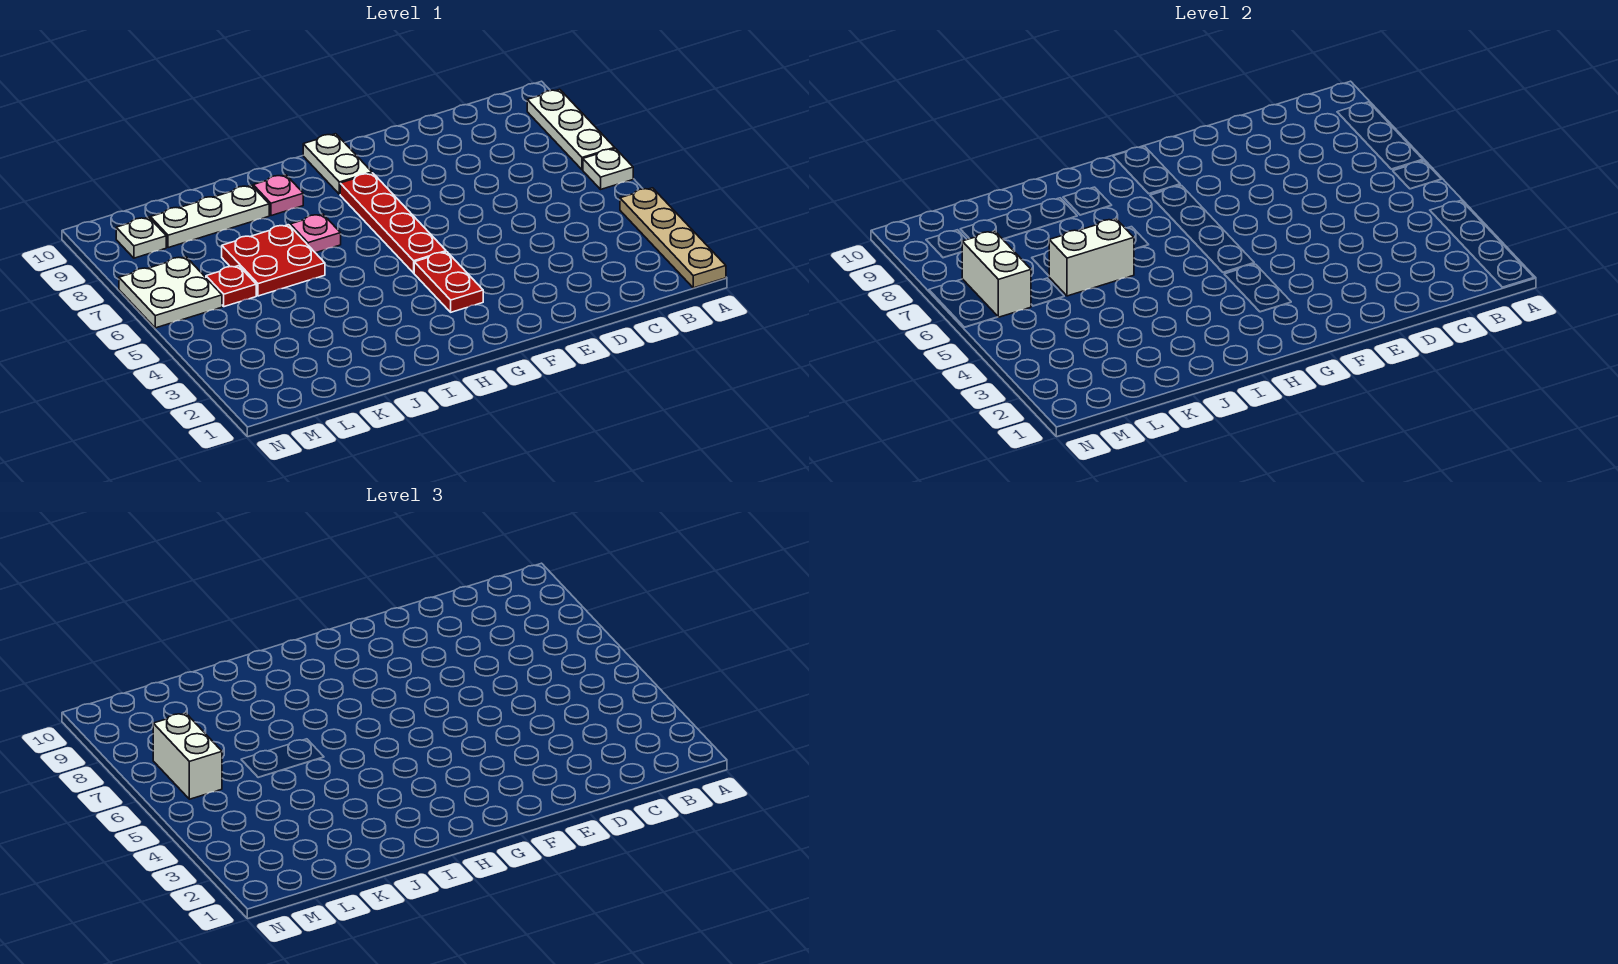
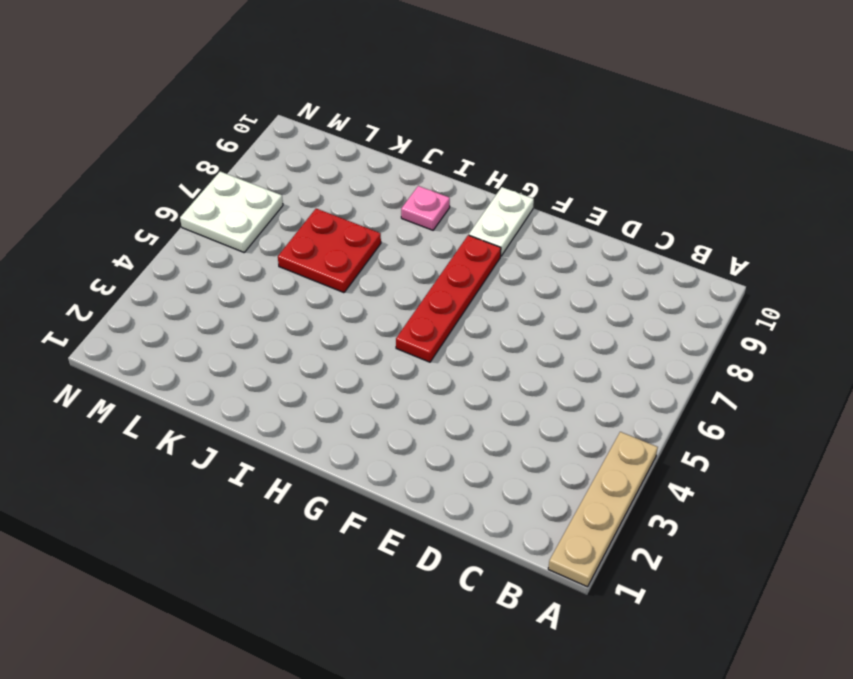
none -> white 1x1 plate [583,148,633,189]
none -> white 1x3 plate [527,89,615,170]
none -> red 1x2 plate [414,252,483,312]

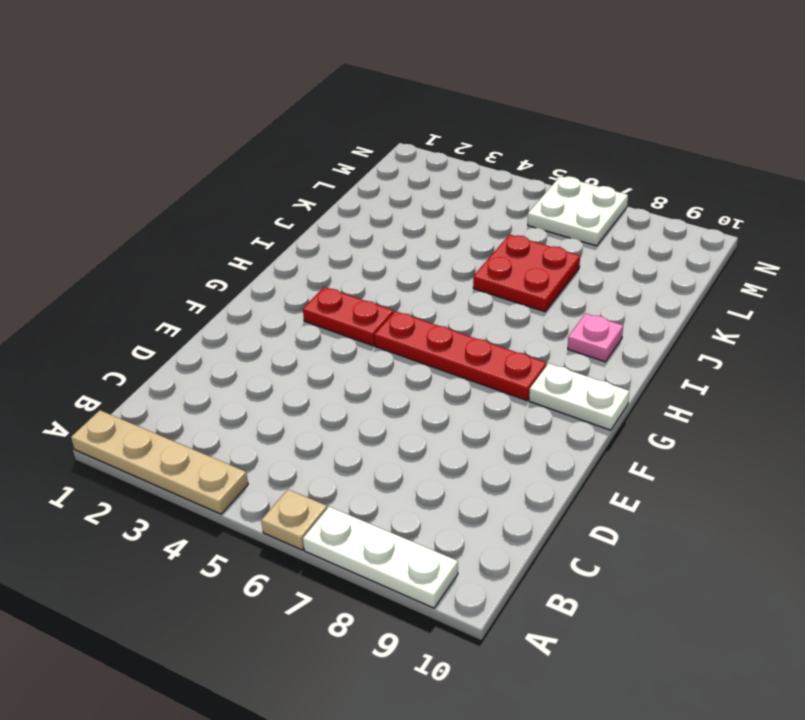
tan 1x1 plate [261,489,327,550] -> white 1x1 plate [583,148,633,189]
none -> pink 1x1 plate [290,214,341,253]
none -> white 1x3 plate [150,185,269,248]
none -> red 1x1 plate [206,266,256,307]

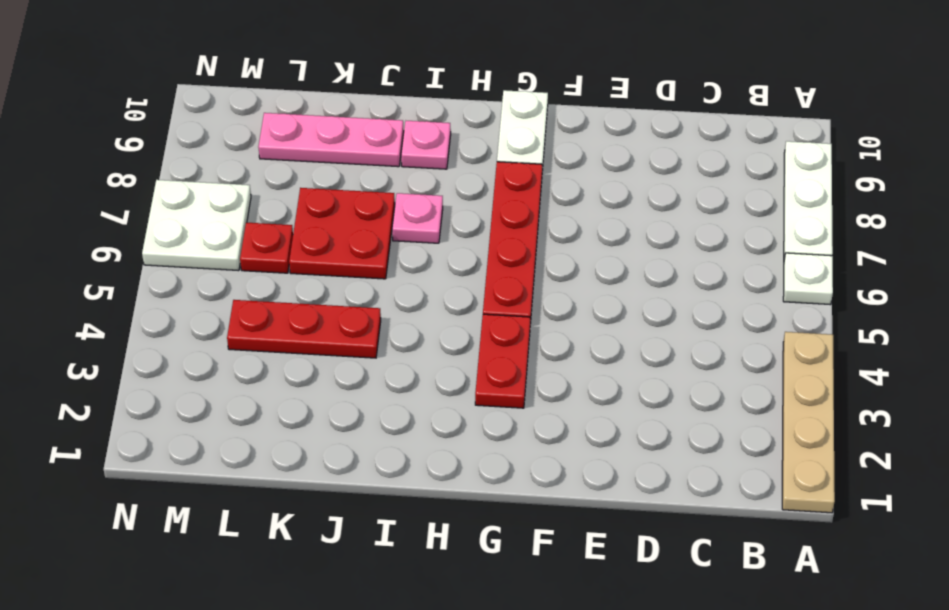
red 1x3 plate [227,300,381,358] -> none
pink 1x3 plate [258,113,404,167] -> white 1x3 plate [150,185,269,248]
none -> white 1x1 plate [116,217,166,258]
none -> white 1x2 brick [1049,219,1134,296]
none -> white 1x2 brick [962,231,1031,317]

